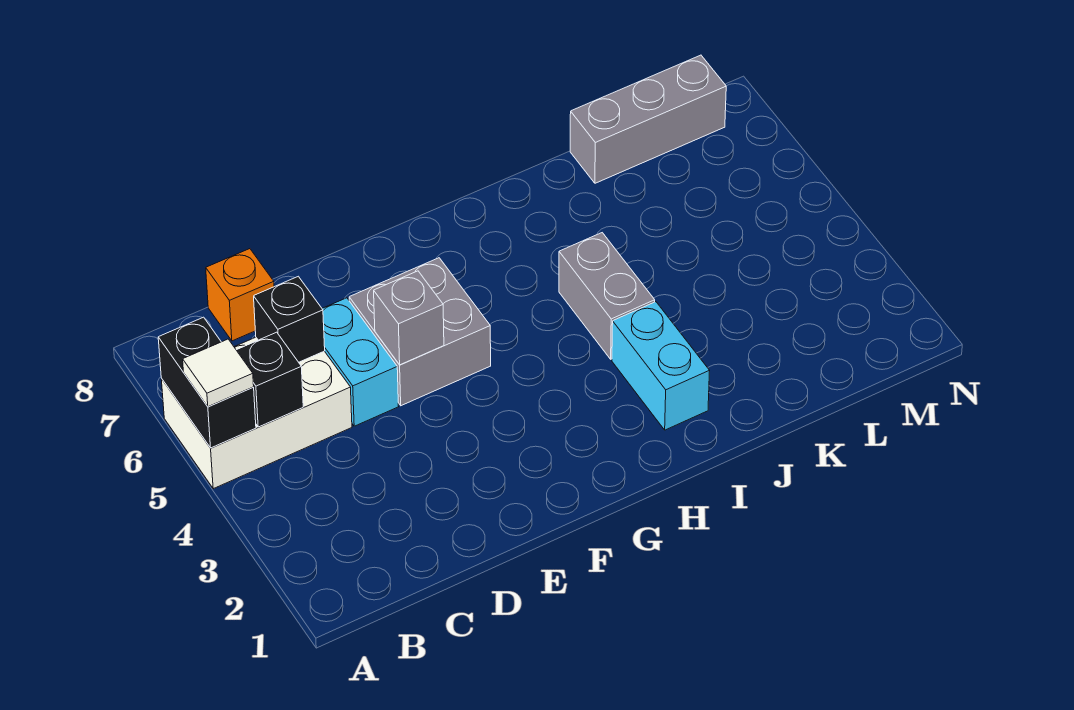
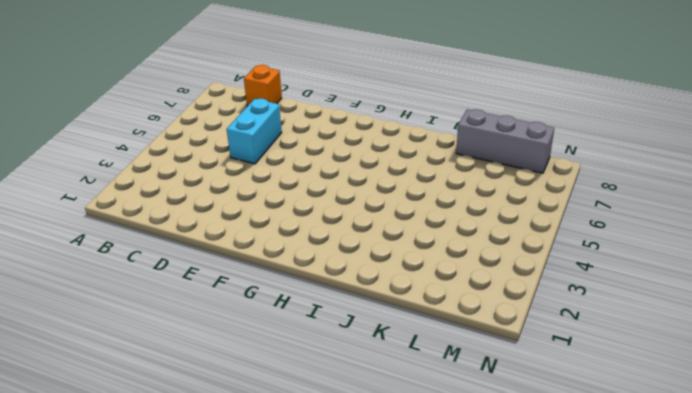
none -> white 2x3 brick [161,337,352,489]
none -> grey 2x2 brick [349,258,491,406]
none -> cyan 1x2 brick [612,302,710,430]

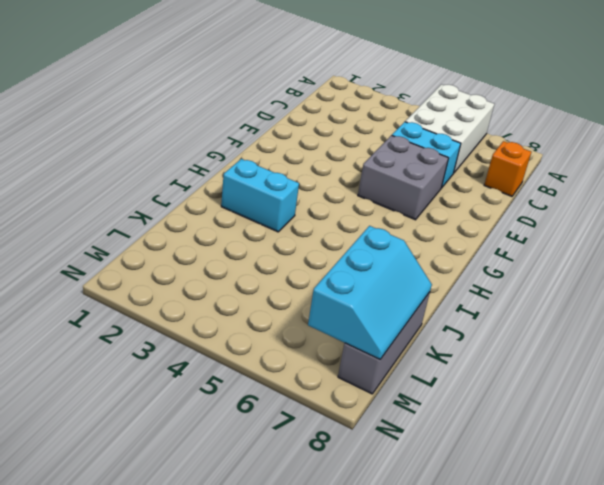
cyan 2x3 slope [308,226,432,359] -> none
none -> grey 1x2 brick [559,233,655,359]
none -> black 1x2 brick [158,317,256,448]
none -> black 1x1 brick [237,332,303,427]

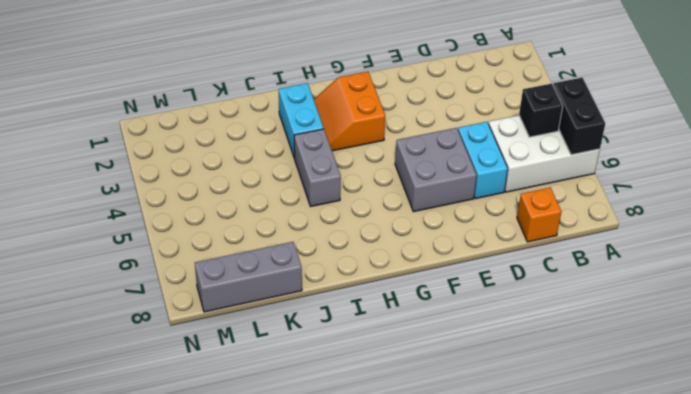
orange 2x2 slope [314,72,385,151] -> none
none -> black 1x1 brick [254,276,325,362]
none -> grey 1x1 brick [374,271,444,365]
none -> white 1x1 tile [183,339,254,407]

